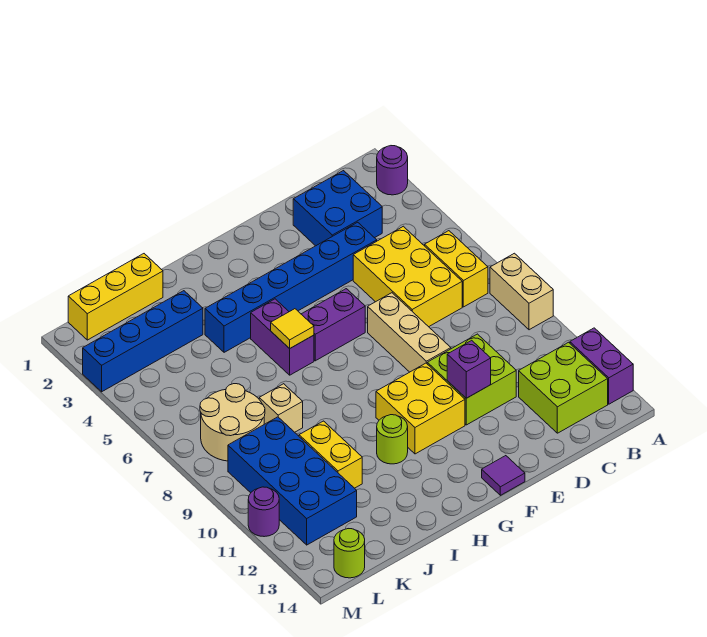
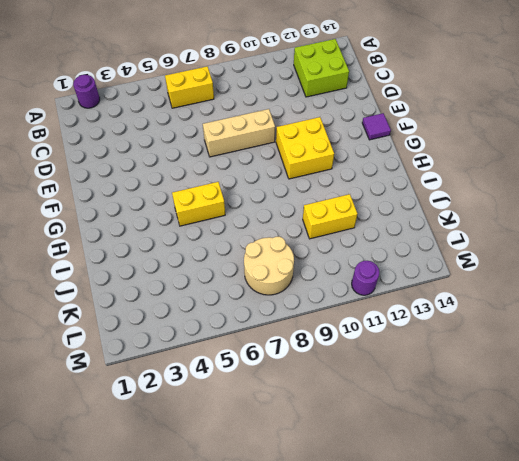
yellow 1x2 brick [172,182,225,226] -> purple 1x2 brick [251,299,314,375]
none -> tan 1x2 brick [490,253,553,330]
none -> purple 1x2 brick [570,328,633,404]
none -> blue 2x2 brick [293,171,382,246]

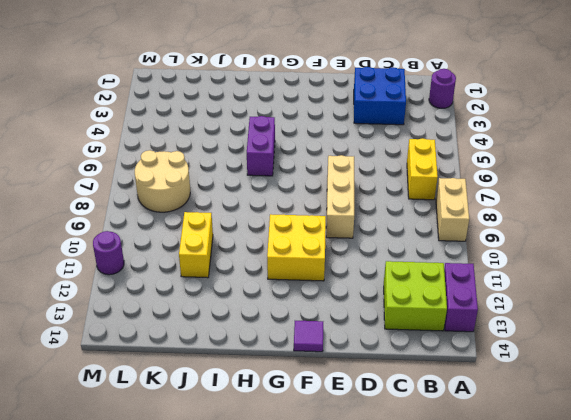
none -> yellow 2x3 brick [353,226,462,327]
none -> blue 1x6 brick [205,222,377,352]
none -> lime 2x2 brick [427,334,516,425]

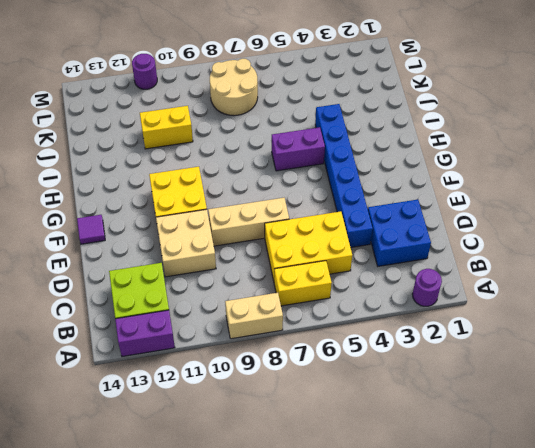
tan 2x2 brick [156,209,216,277] -> lime 2x2 brick [427,334,516,425]
none -> purple 1x2 brick [302,289,365,361]
none -> lime 1x1 round brick [377,415,408,464]
none -> yellow 1x3 brick [68,254,163,340]

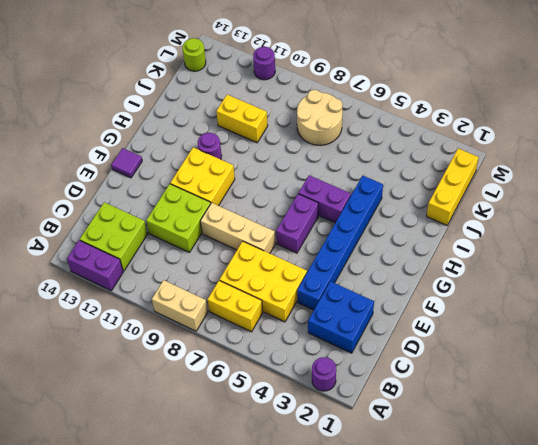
purple 1x1 round brick [198,133,222,159] -> lime 1x1 round brick [377,415,408,464]
none -> blue 1x4 brick [83,291,203,392]
none -> tan 1x1 brick [259,384,303,432]
none -> blue 2x4 brick [228,417,357,545]

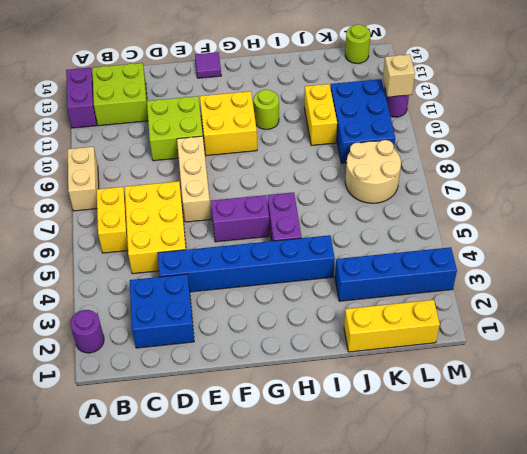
blue 2x3 brick [331,79,395,163] -> blue 2x4 brick [228,417,357,545]
tan 1x1 brick [383,54,415,97] -> tan 1x1 brick moved to [259,384,303,432]
none -> purple 1x1 brick [447,340,491,398]
none -> yellow 1x1 tile [271,309,314,349]

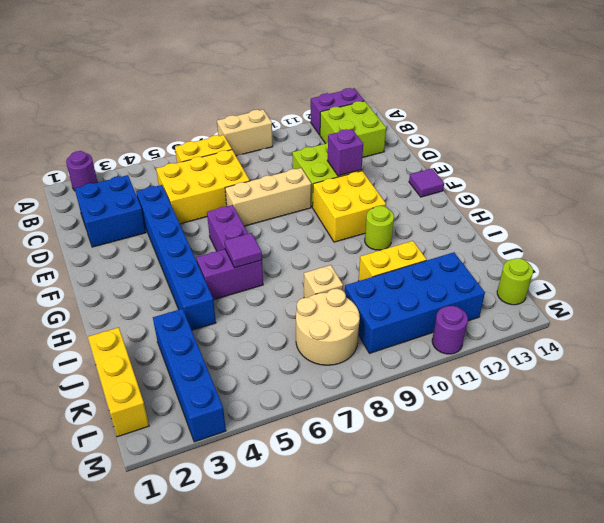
purple 1x1 tile [224,233,262,268] -> yellow 1x1 tile [271,309,314,349]

